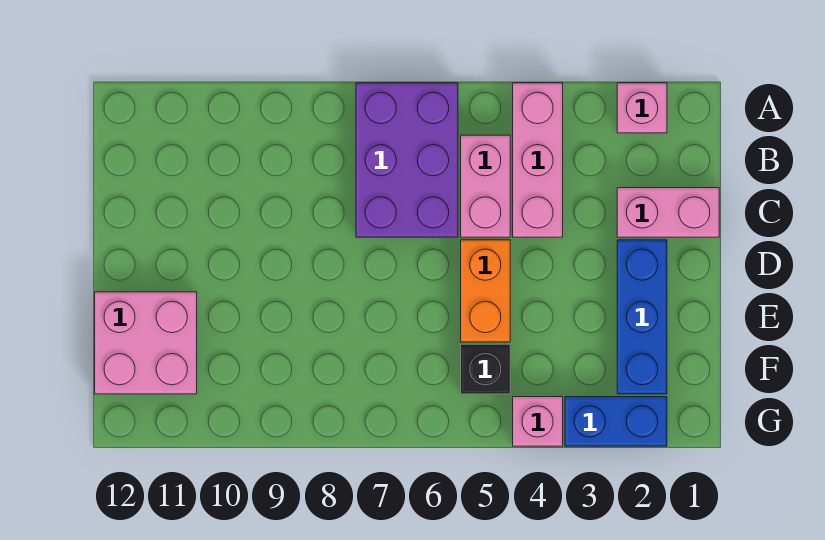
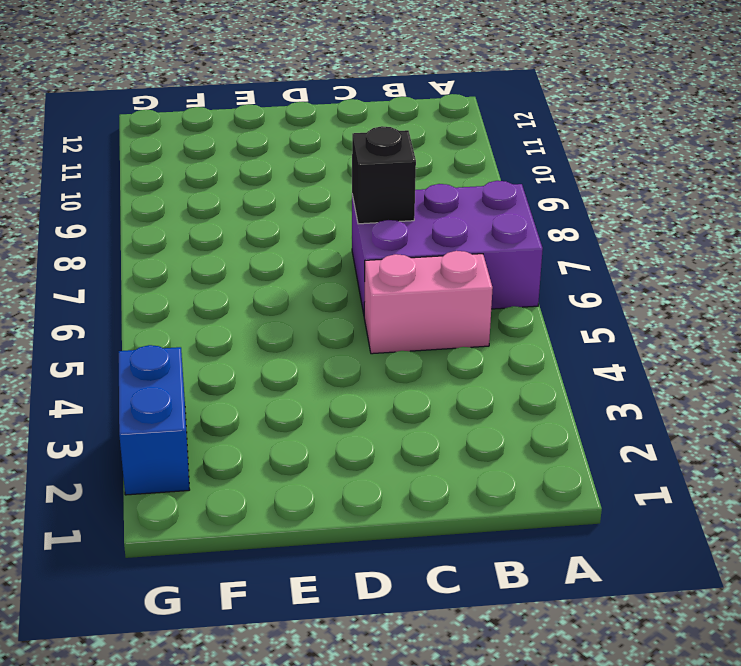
black 1x1 brick [352,126,416,224] -> black 1x1 brick moved to [461,344,510,394]
none -> pink 1x1 brick [617,83,667,133]
none -> pink 1x3 brick [513,83,563,237]

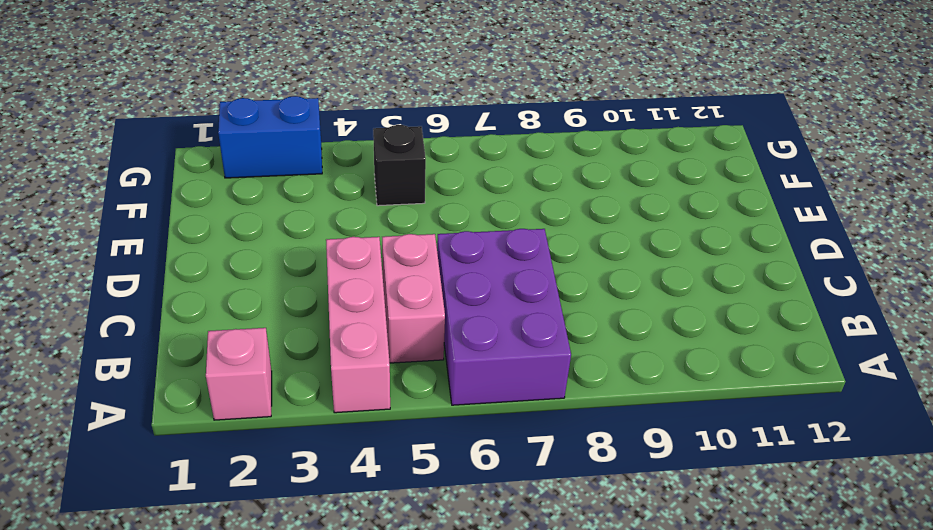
none -> pink 1x2 brick [617,188,719,237]
none -> blue 1x3 brick [617,240,667,394]

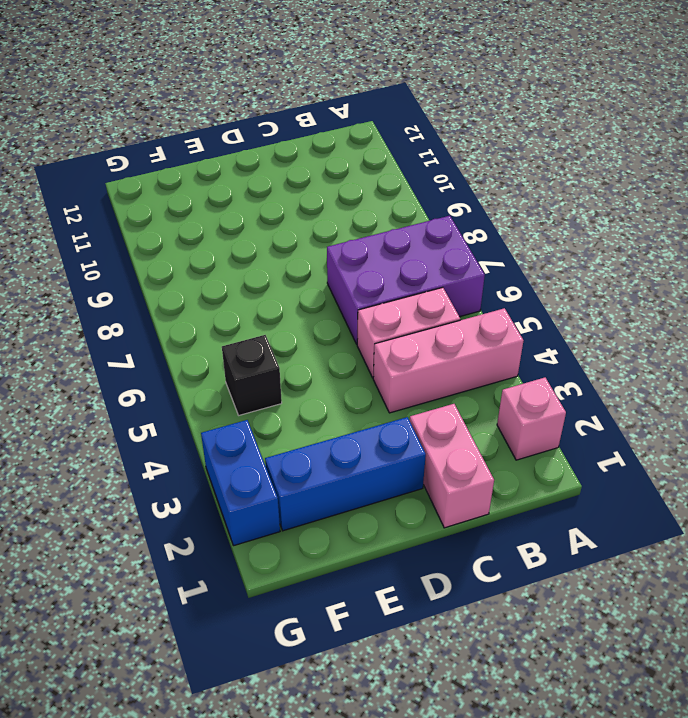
none -> orange 1x2 brick [461,240,510,342]
none -> pink 2x2 brick [95,292,197,394]

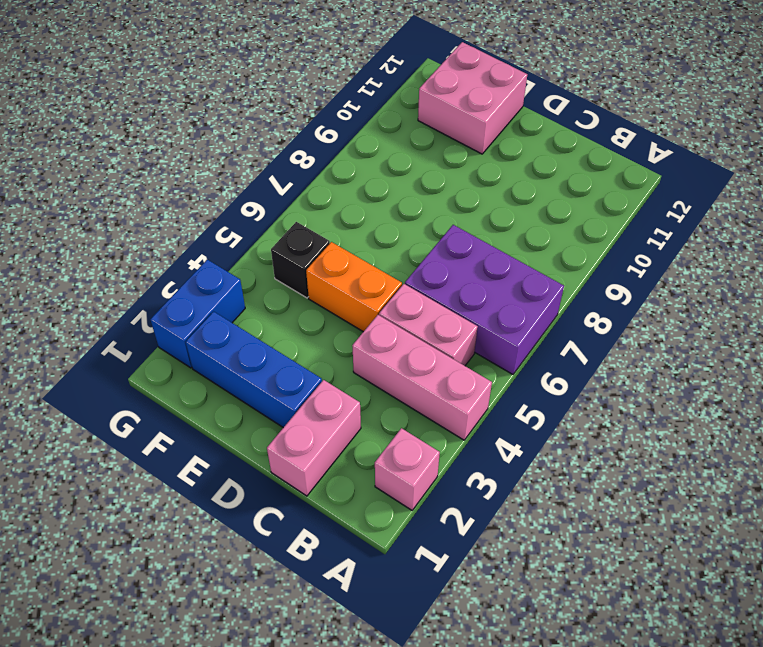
none -> pink 1x1 brick [513,397,563,446]

